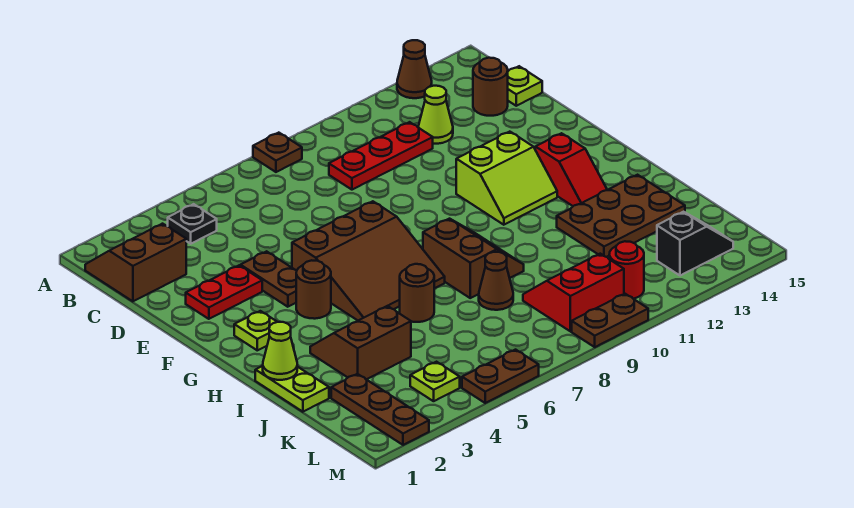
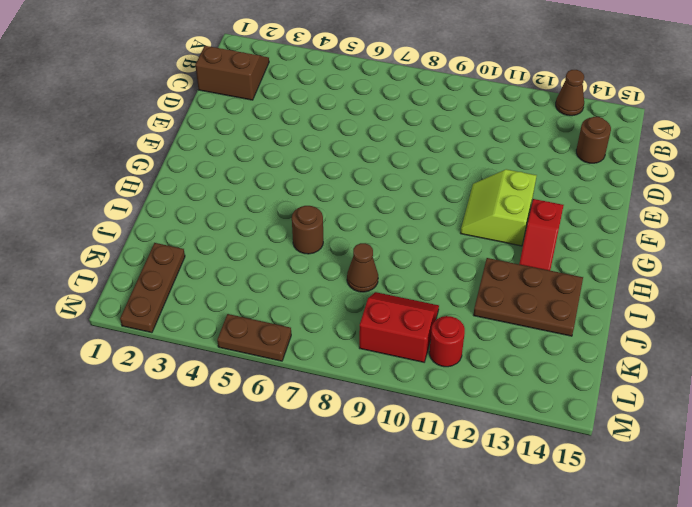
lime 2x2 slope [461,169,537,246] -> lime 2x2 slope turned to [456,132,557,225]
none -> brown 1x1 plate [253,133,302,172]
none -> black 1x1 plate [168,204,217,244]
none -> red 1x3 plate [329,122,433,190]

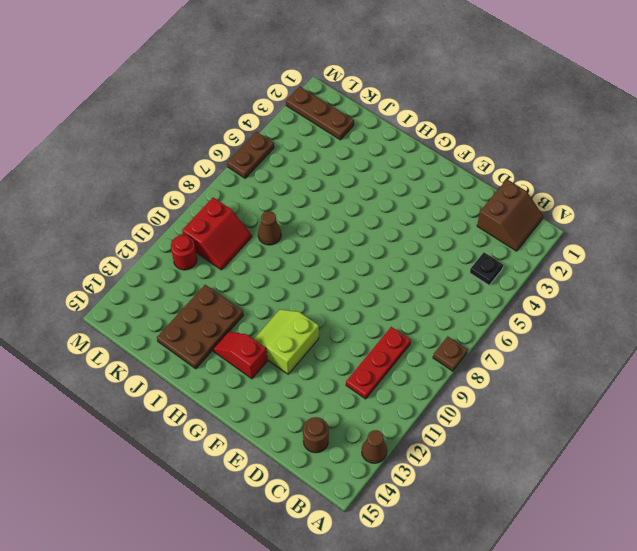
none -> lime 1x1 cone [418,86,453,144]
none -> lime 1x1 plate [508,66,542,106]
none -> red 1x2 plate [186,265,262,319]

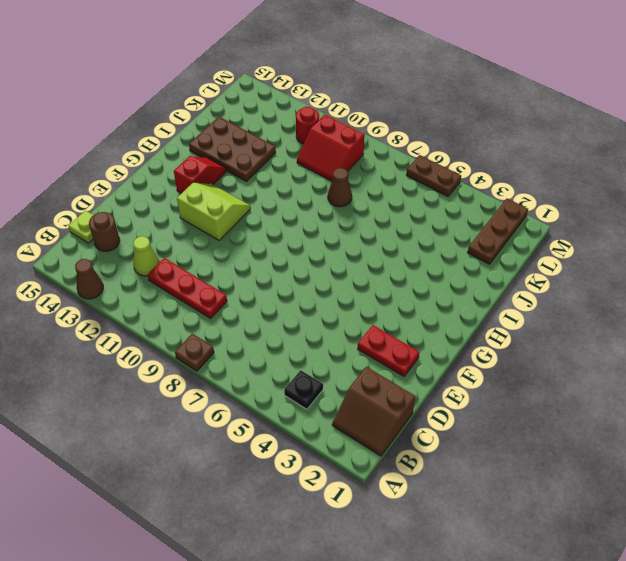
none -> brown 1x2 plate [240,251,297,307]
none -> brown 3x3 slope [292,201,445,320]
none -> lime 1x1 plate [234,311,277,350]

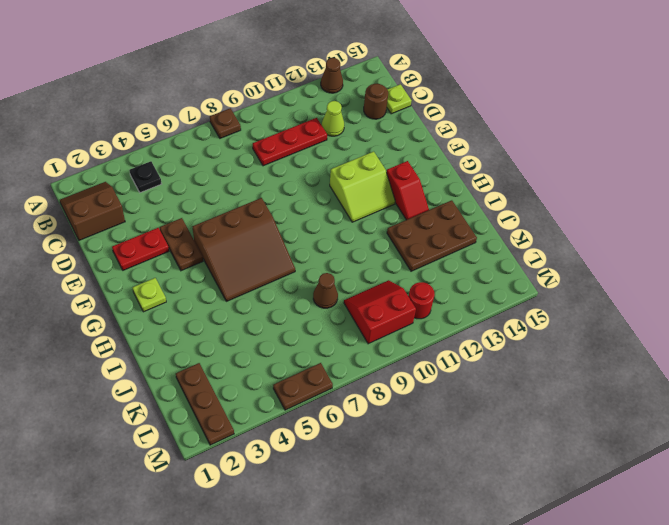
none -> brown 1x1 round brick [296,260,331,319]
none -> brown 2x2 slope [423,219,524,298]
none -> lime 1x2 plate [255,366,329,412]

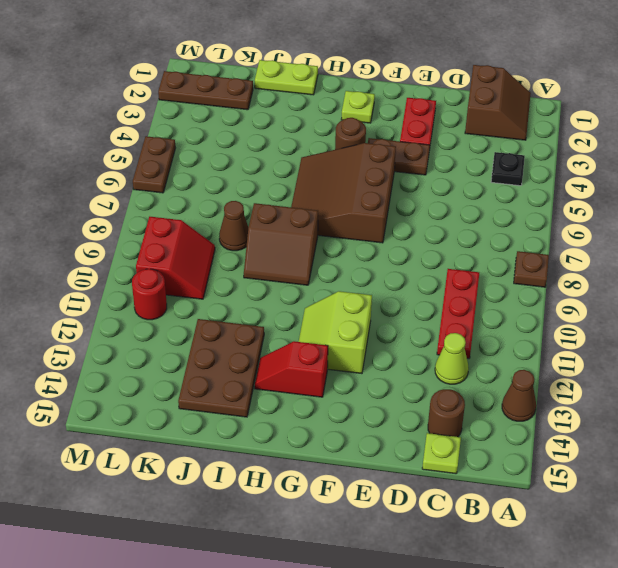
none -> brown 2x2 slope [310,306,411,379]
none -> brown 1x1 round brick [400,264,434,322]
none -> lime 1x1 plate [410,362,460,401]

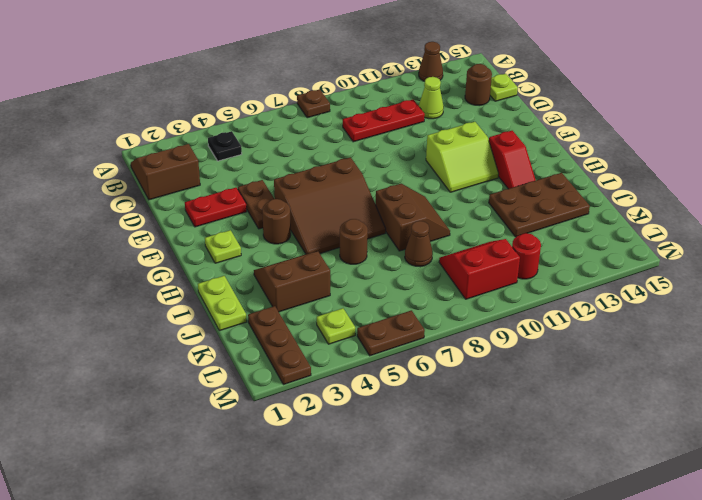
none -> black 1x2 slope [657,212,733,276]
none -> brown 1x2 plate [572,294,648,347]
none -> lime 1x1 cone [263,322,297,380]

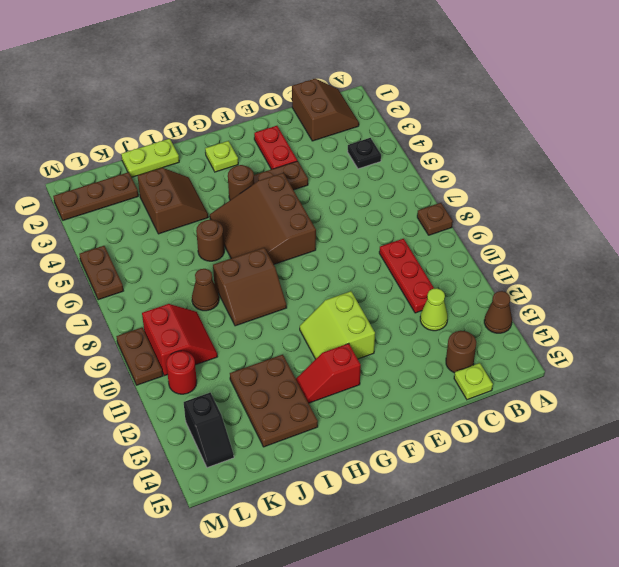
none -> lime 1x1 plate [410,362,460,401]
none -> lime 1x1 cone [263,322,297,380]

